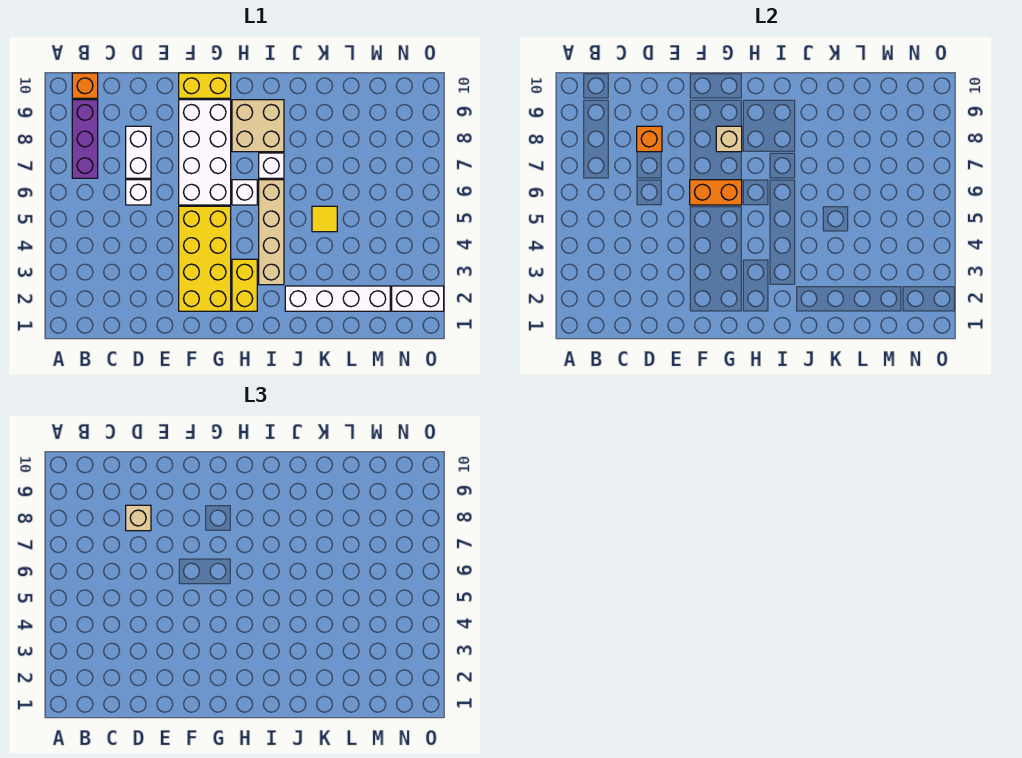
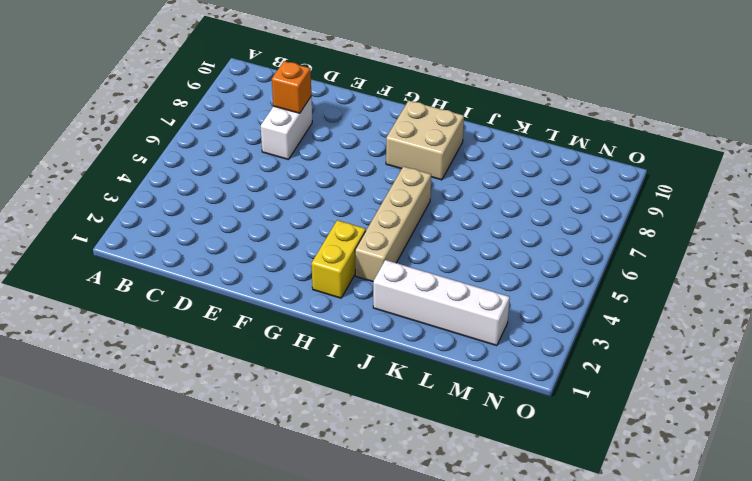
none -> purple 1x3 brick [72,100,98,178]
none -> orange 1x1 brick [72,73,98,98]
none -> white 1x1 brick [126,180,151,205]

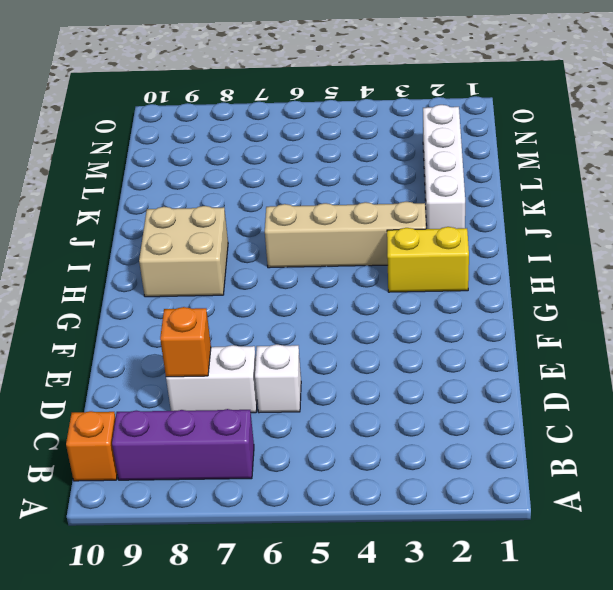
none -> yellow 2x4 brick [179,206,231,311]
none -> white 2x4 brick [179,100,231,205]
none -> yellow 1x2 brick [179,73,231,98]

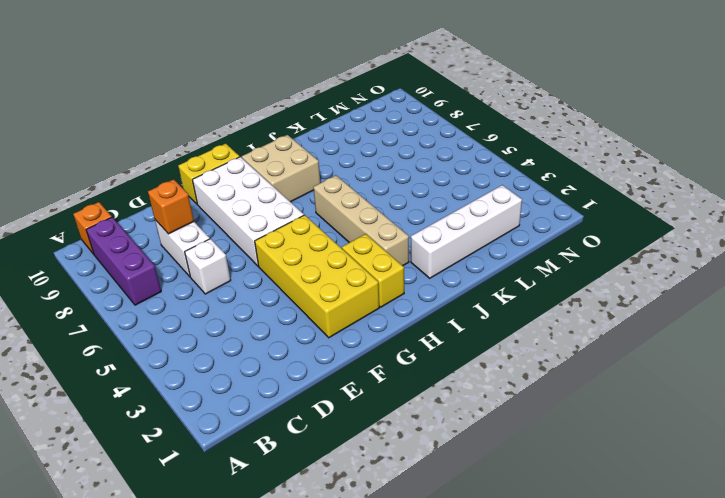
none -> white 1x1 brick [232,180,257,205]
none -> white 1x1 brick [259,153,284,178]
none -> yellow 1x1 tile [312,206,337,232]

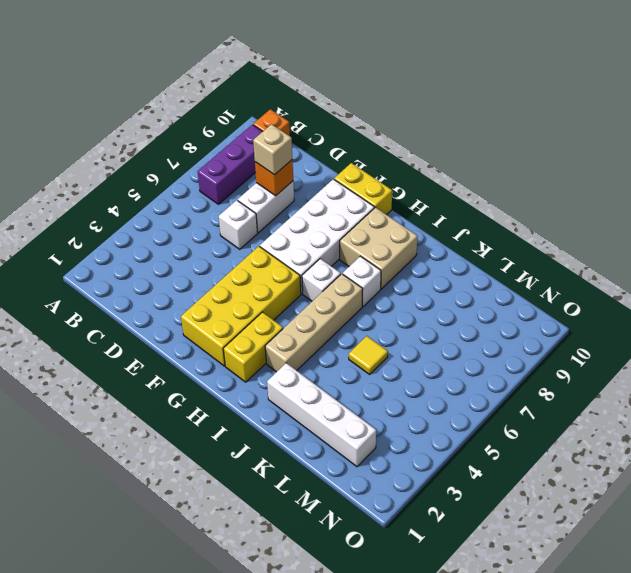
none -> white 1x2 brick [392,286,444,311]
none -> orange 1x2 brick [690,180,742,205]
none -> tan 1x1 brick [716,126,742,152]

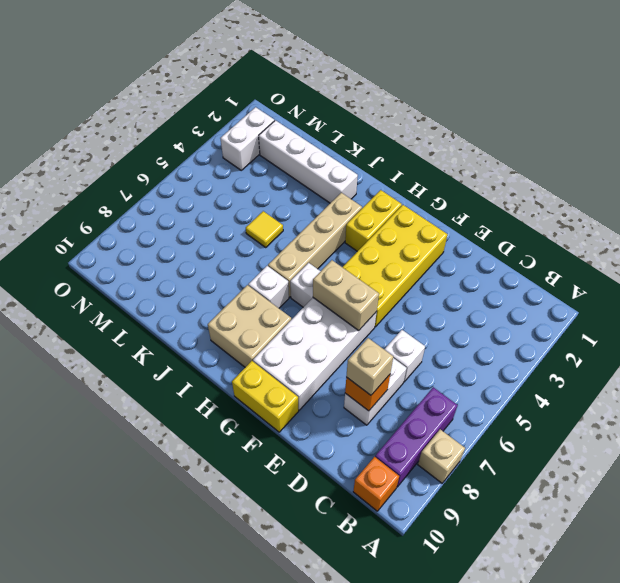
tan 1x1 brick [418,429,465,483] -> tan 1x1 brick moved to [716,126,742,152]
tan 1x2 brick [313,260,379,331] -> orange 1x2 brick [690,180,742,205]
white 1x2 brick [220,107,274,170] -> white 1x2 brick turned to [392,286,444,311]

